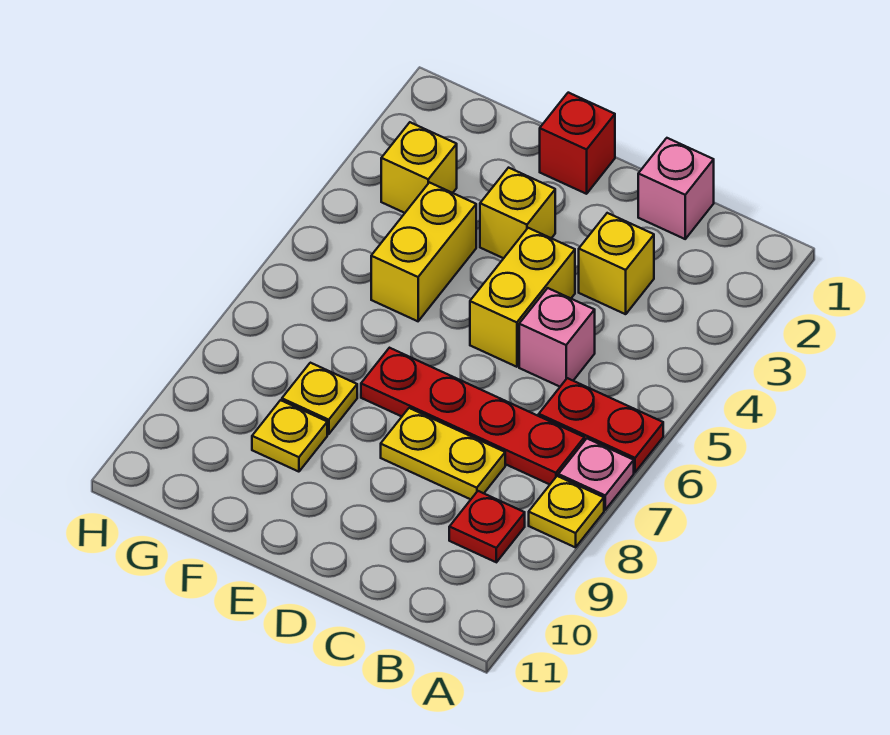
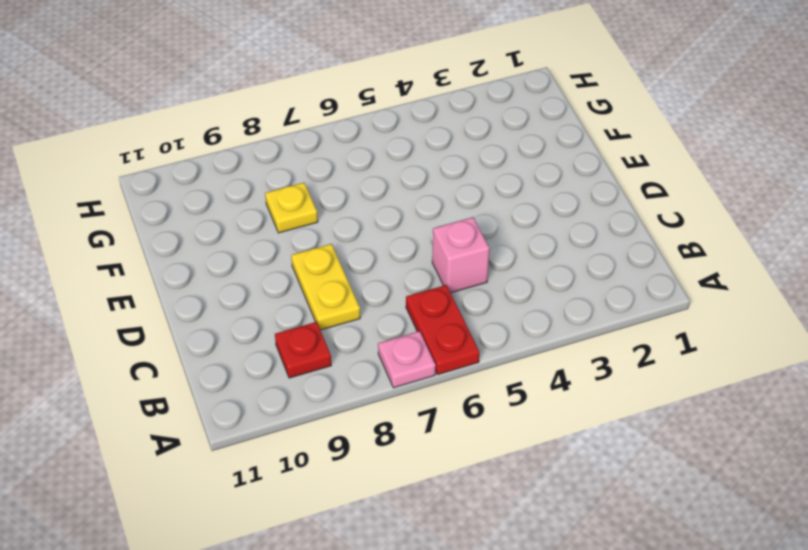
none -> yellow 1x1 plate [529,476,604,547]
none -> red 1x4 plate [361,348,584,484]
none -> pink 1x1 brick [638,138,714,239]

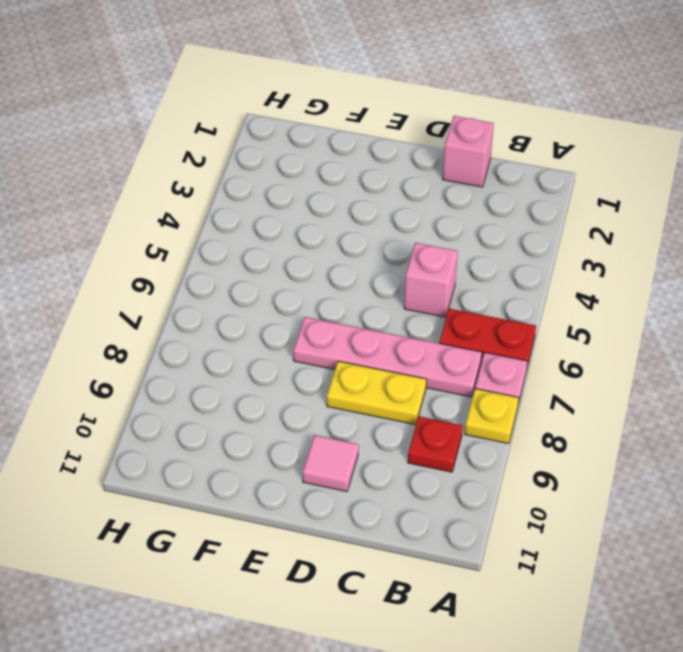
pink 1x4 plate [293,317,482,397] -> red 1x4 plate [361,348,584,484]
pink 1x1 tile [303,435,359,492] -> none
none -> yellow 1x1 brick [579,213,654,314]
none -> yellow 1x2 brick [470,228,575,367]
none -> red 1x1 brick [540,93,615,194]

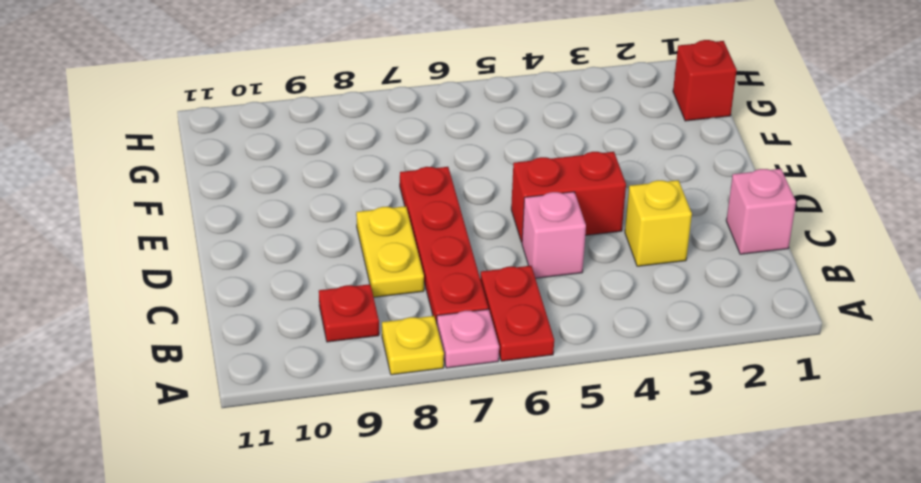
red 1x2 brick [511,152,626,242] -> yellow 1x2 brick [470,228,575,367]
red 1x1 brick [673,40,737,121] -> red 1x1 brick moved to [540,93,615,194]
none -> yellow 1x1 brick [480,168,555,258]
none -> yellow 1x2 brick [371,183,476,321]
none -> yellow 1x1 plate [282,363,357,434]

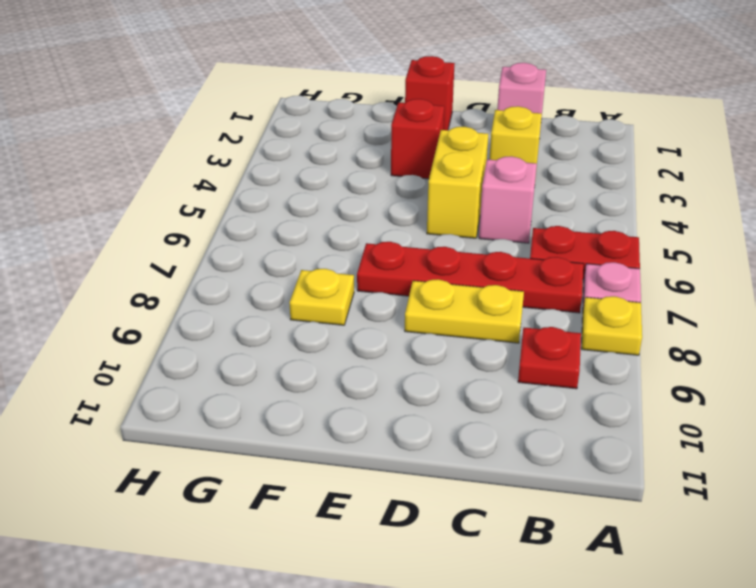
red 1x1 brick [391,99,444,179] -> yellow 1x1 brick [480,168,555,258]
none -> yellow 1x2 brick [371,183,476,321]
none -> yellow 1x1 plate [252,400,327,472]
none -> yellow 1x1 brick [381,122,457,213]

